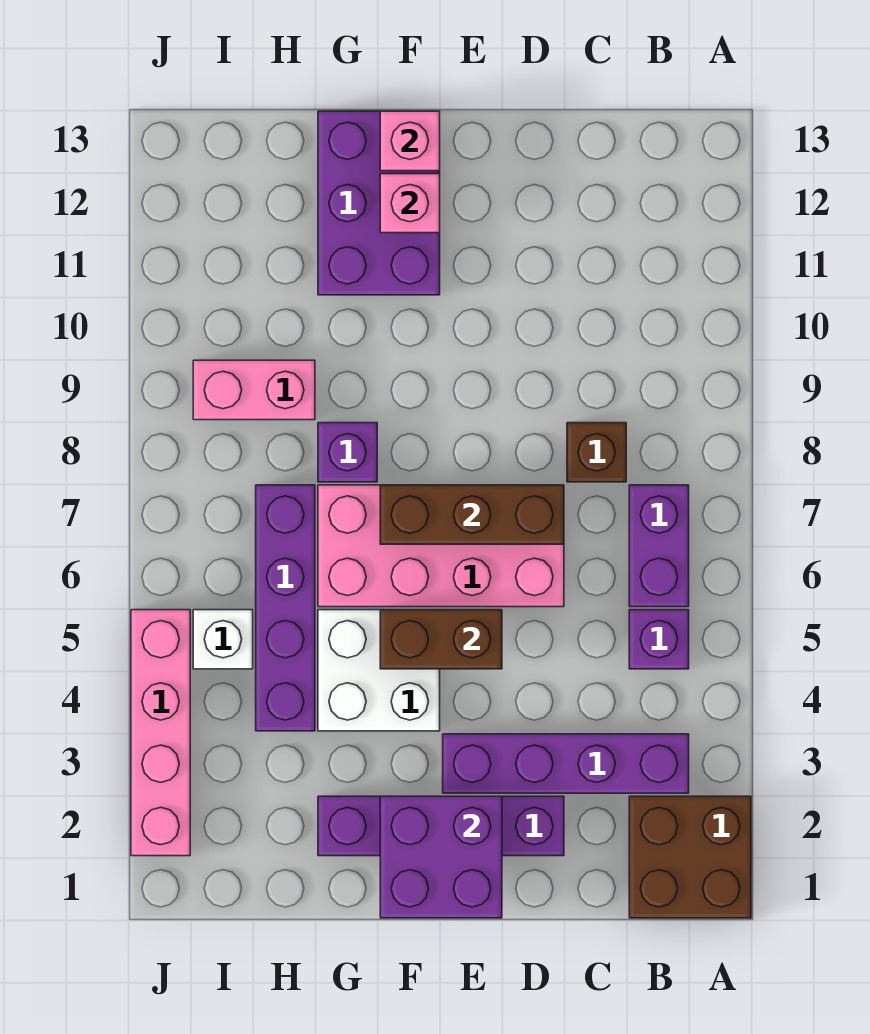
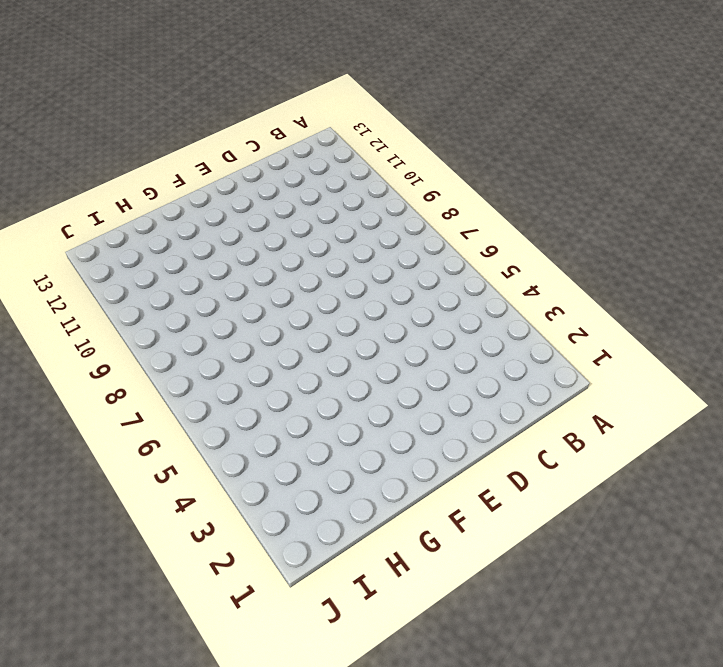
none -> brown 2x2 brick [629,796,751,918]
none -> purple 1x4 brick [443,734,689,793]
none -> purple 1x1 brick [629,610,689,669]

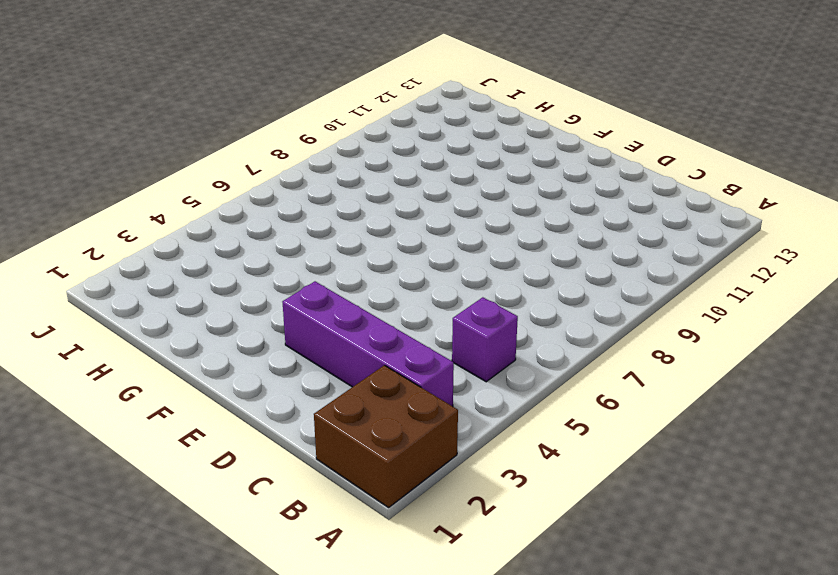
none -> purple 1x2 brick [629,485,689,607]
none -> brown 1x1 brick [567,423,626,482]
none -> purple 1x4 brick [318,796,564,856]

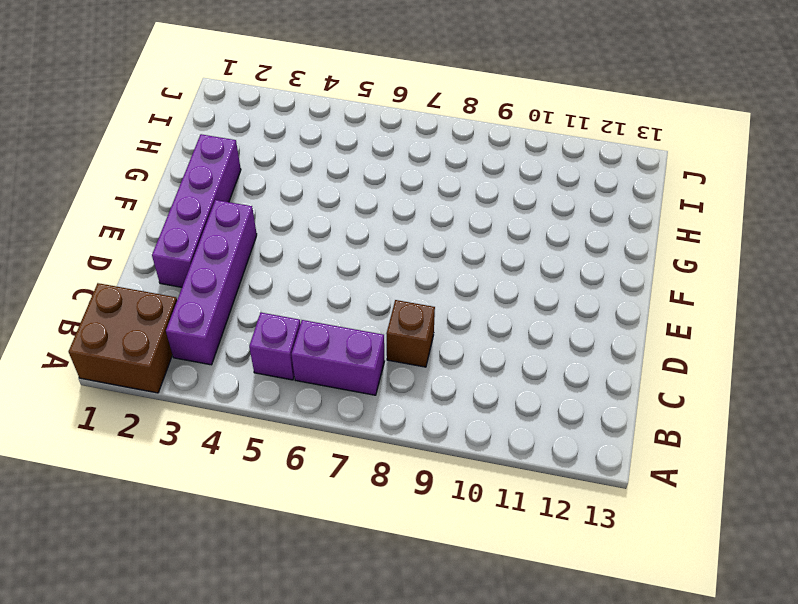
none -> pink 2x4 brick [318,485,564,607]
none -> white 2x2 brick [318,610,440,731]
none -> purple 2x3 brick [318,111,440,295]

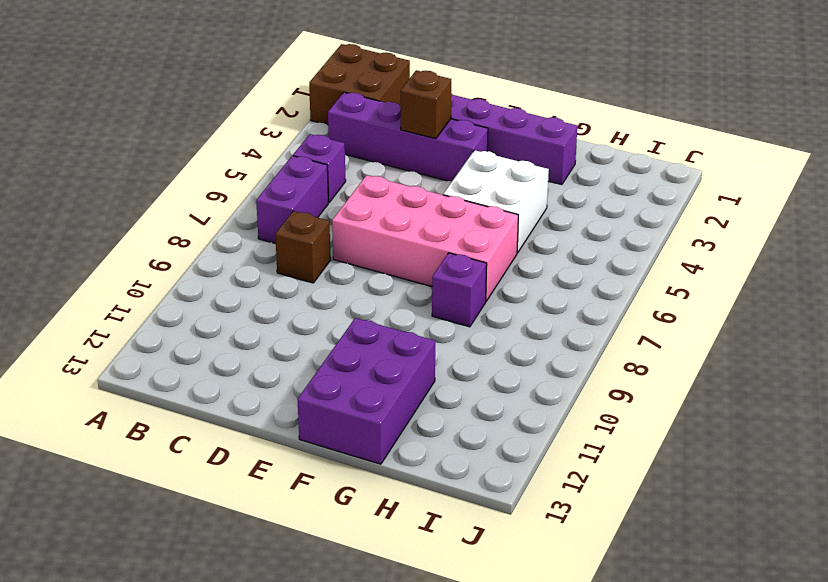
brown 1x1 brick [400,70,451,139] -> none
none -> purple 1x4 brick [256,485,315,731]
none -> pink 1x2 brick [193,360,315,420]
none -> white 1x1 brick [193,610,253,669]

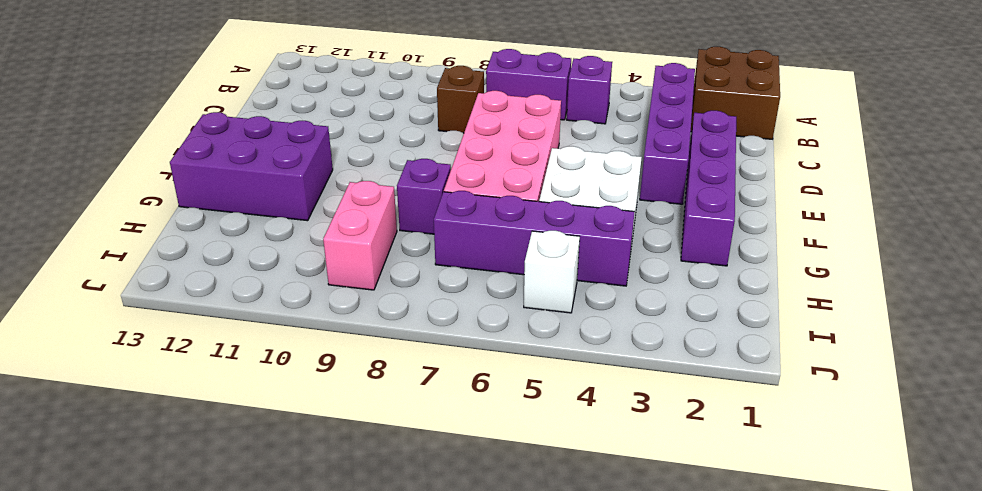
none -> pink 1x4 brick [131,610,190,856]
none -> brown 1x3 brick [380,485,564,544]
none -> purple 2x2 brick [380,796,502,918]

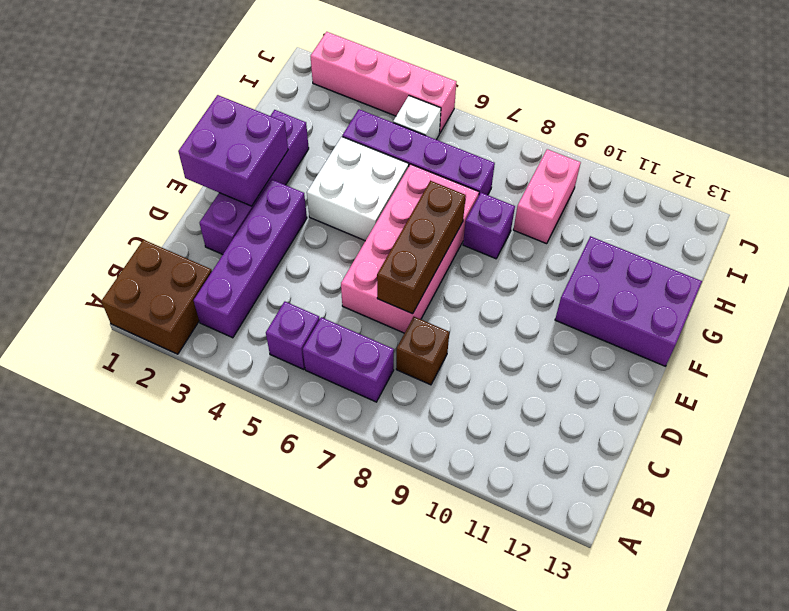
none -> brown 1x2 brick [380,610,502,669]
none -> pink 1x1 brick [380,174,440,233]
none -> pink 1x1 brick [380,111,440,171]

